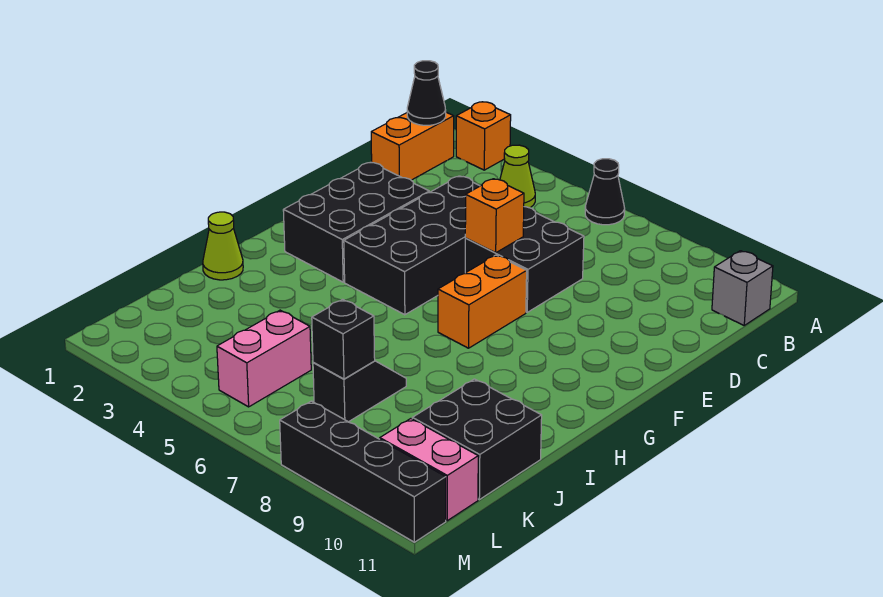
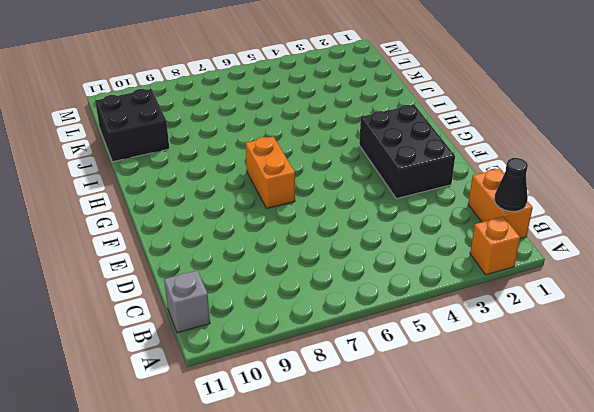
none -> black 1x1 cone [585,159,625,225]
none -> lime 1x1 cone [500,145,535,208]
none -> black 2x4 brick [344,176,479,315]

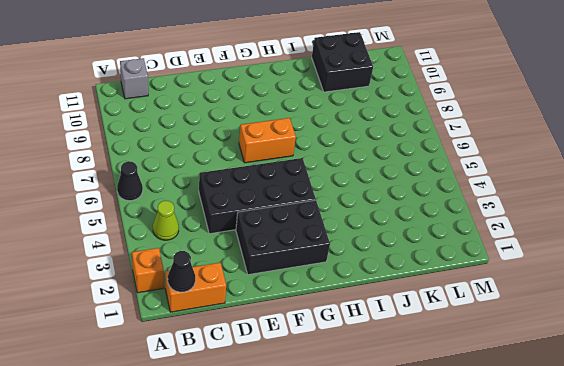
none -> black 2x2 brick [465,207,584,312]
none -> lime 1x1 cone [203,212,243,280]
none -> black 1x2 slope [313,361,406,422]

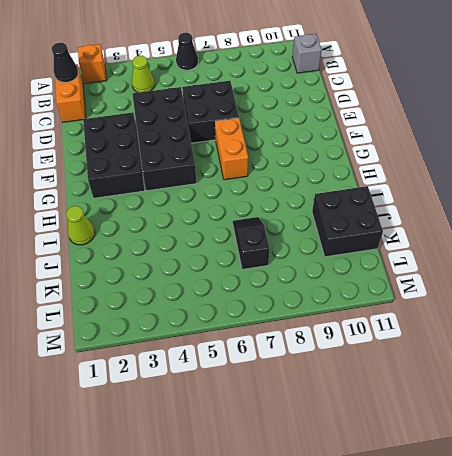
none -> pink 1x2 brick [217,310,311,407]
none -> pink 1x2 brick [380,419,478,521]
none -> black 1x4 brick [280,401,446,542]

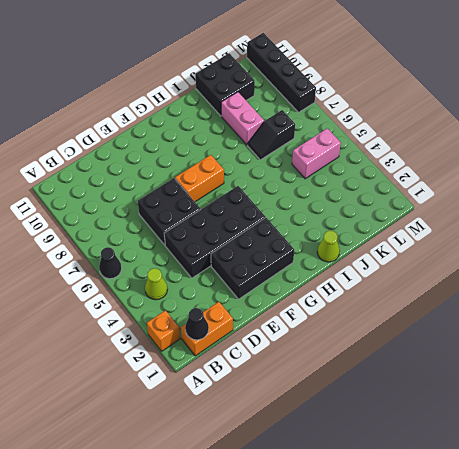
pink 1x2 brick [221,92,264,145] -> pink 1x2 brick moved to [380,419,478,521]
none -> grey 1x1 brick [712,251,773,325]
none -> orange 1x1 brick [465,179,524,253]
none -> black 1x1 brick [312,299,375,379]

